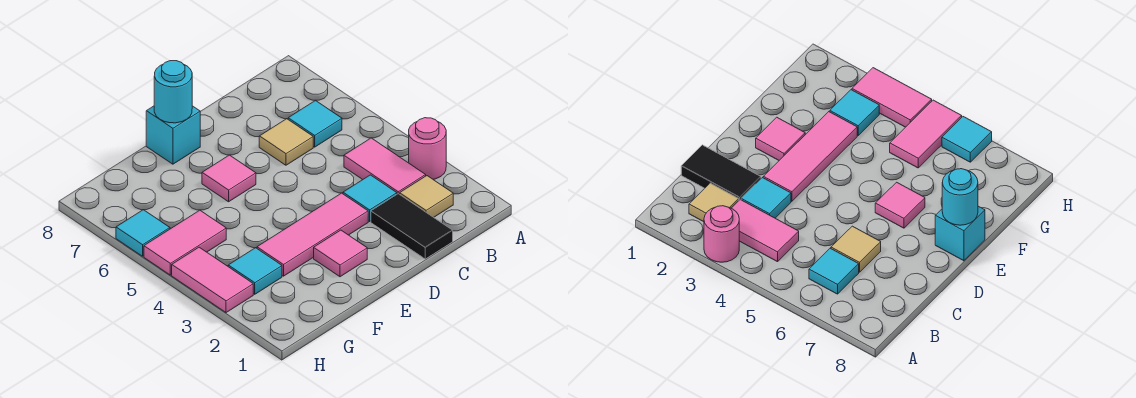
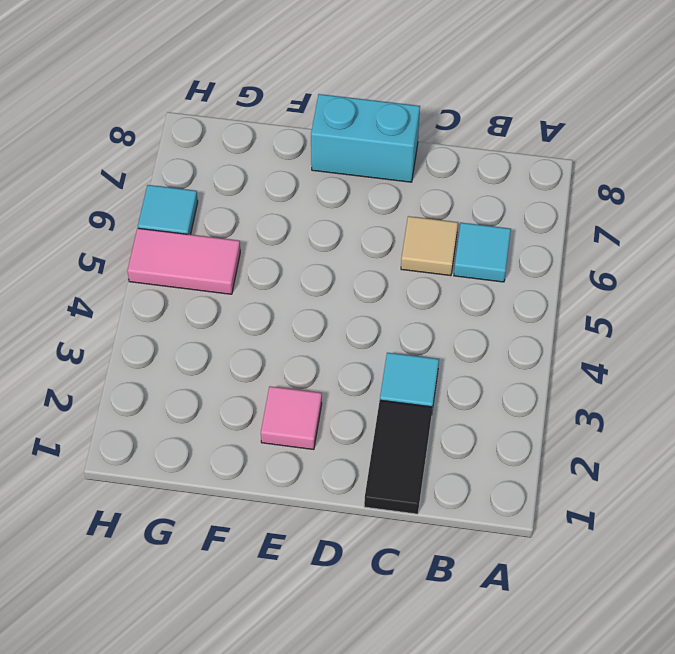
cyan 1x2 brick [311,94,420,182] -> cyan 1x1 brick [146,106,200,164]
none -> pink 1x1 round brick [409,118,446,179]
none -> tan 1x1 tile [400,176,453,217]
none -> pink 1x2 tile [344,138,426,194]

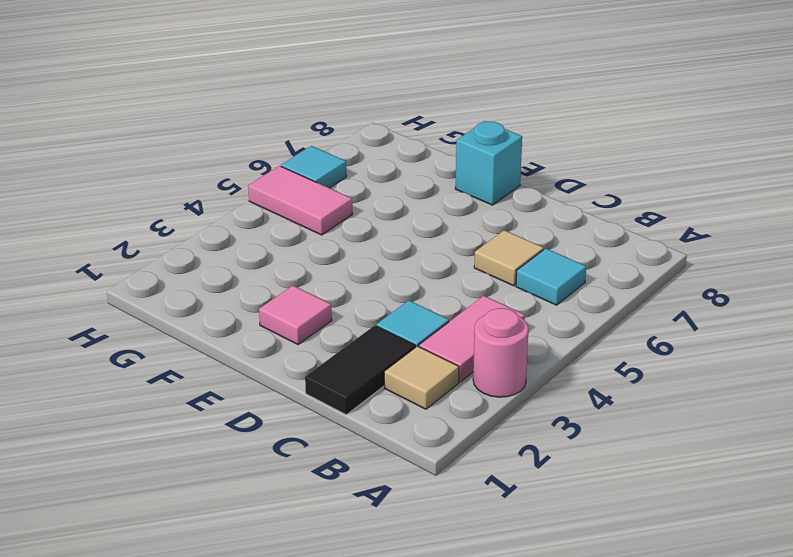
none -> pink 1x3 tile [257,193,368,276]
none -> pink 1x1 tile [202,155,256,202]
none -> cyan 1x1 tile [228,248,282,294]

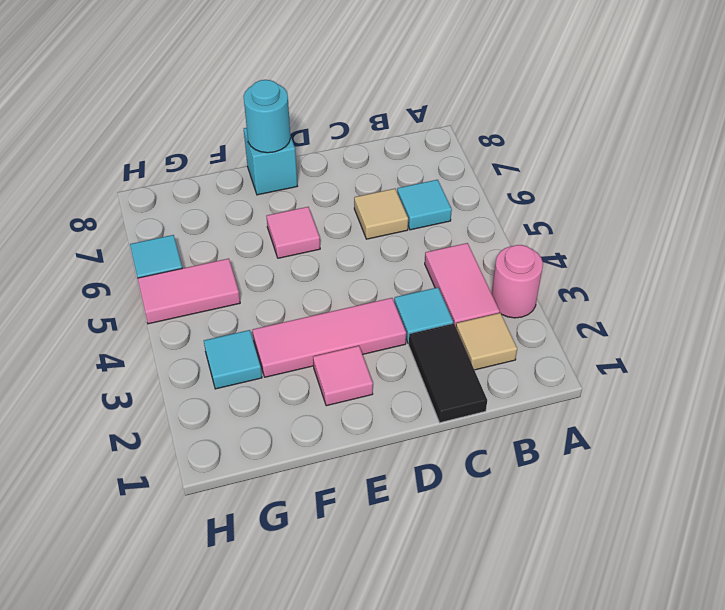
none -> pink 1x2 tile [172,247,253,313]

